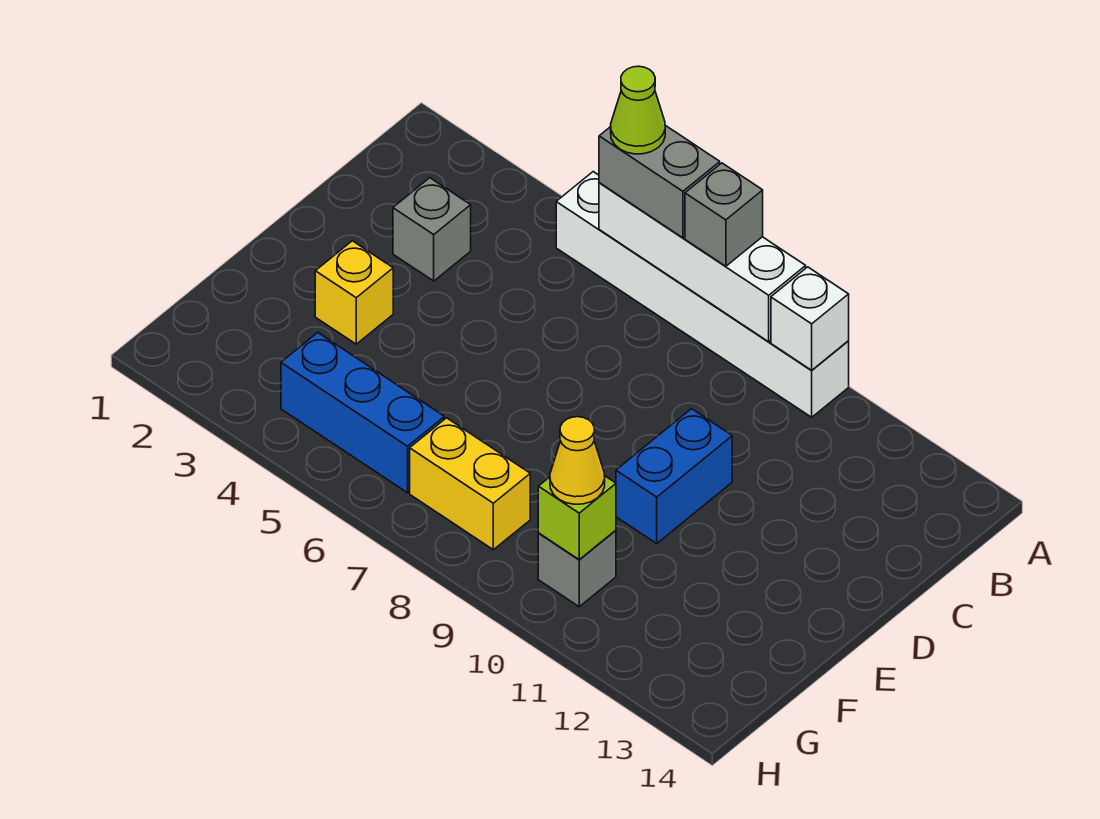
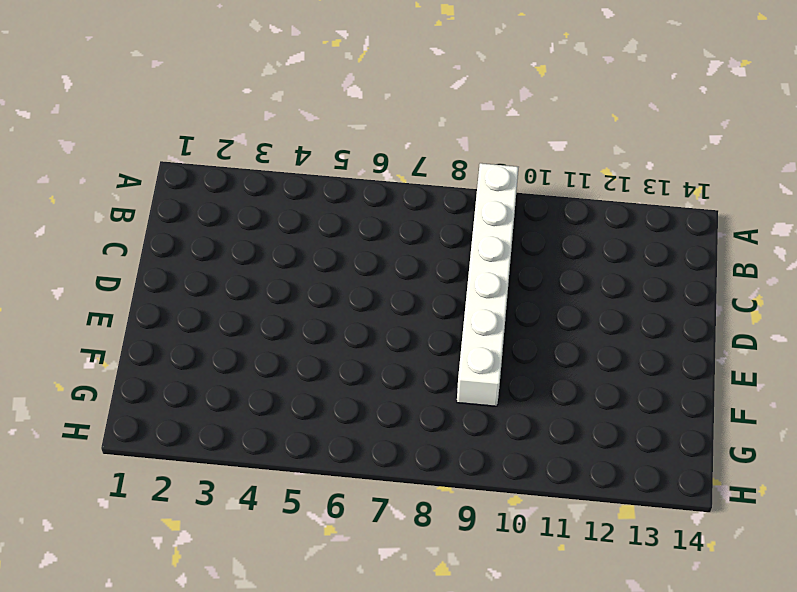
white 1x6 brick [457,163,519,406] -> white 1x6 brick turned to [556,172,849,417]
none -> grey 1x1 brick [393,178,471,281]
none -> blue 1x2 brick [616,409,732,543]
none -> yellow 1x1 brick [315,241,393,344]

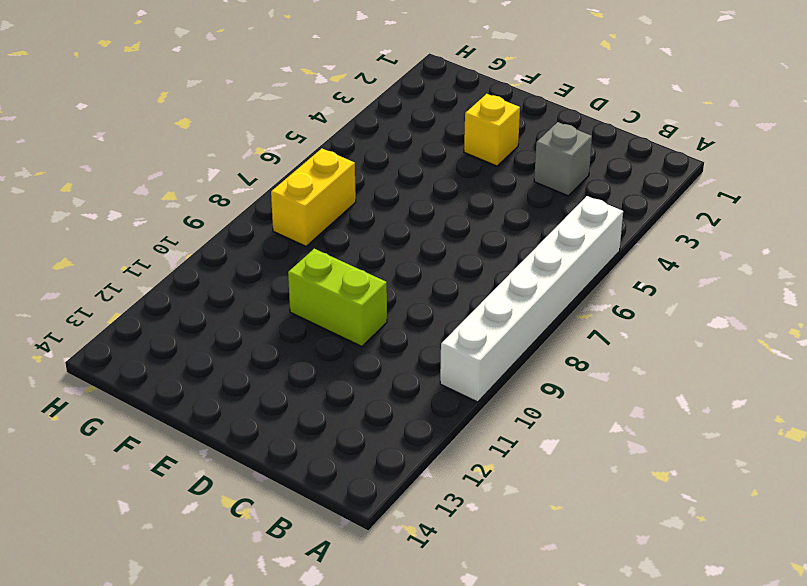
lime 1x2 brick [288,249,387,347] -> blue 1x2 brick [616,409,732,543]
none -> blue 1x3 brick [281,333,444,493]
none -> grey 1x1 brick [538,530,616,607]
none -> white 1x4 brick [599,183,806,342]

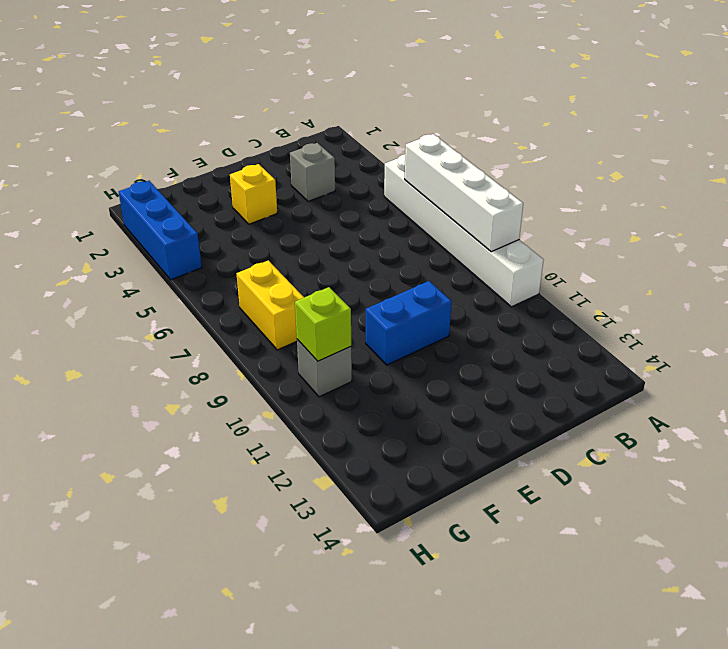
blue 1x3 brick [119,181,202,280] -> blue 1x3 brick moved to [281,333,444,493]
none -> white 1x1 brick [771,267,849,370]
none -> grey 1x2 brick [599,125,720,238]
none -> grey 1x1 brick [685,163,763,266]

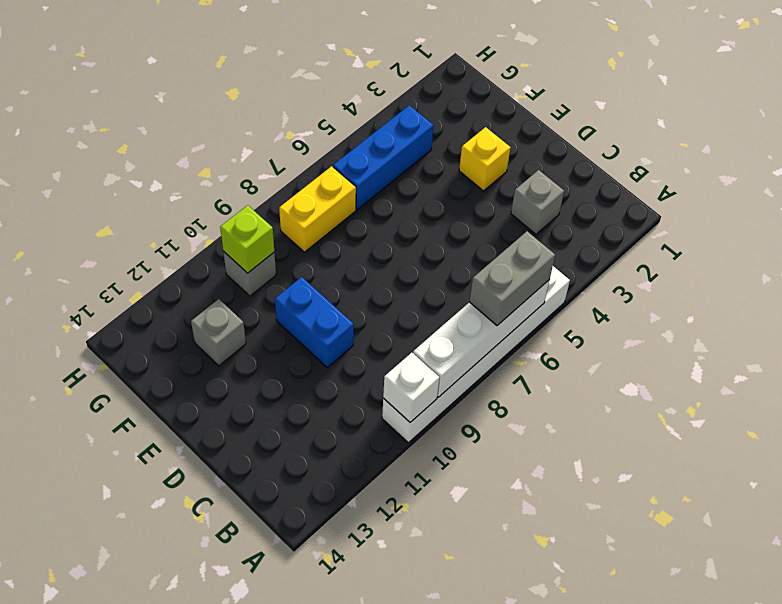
grey 1x1 brick [191,299,246,366] -> grey 1x1 brick moved to [685,163,763,266]
none -> yellow 1x1 cone [550,417,605,504]
none -> lime 1x1 cone [611,66,665,154]

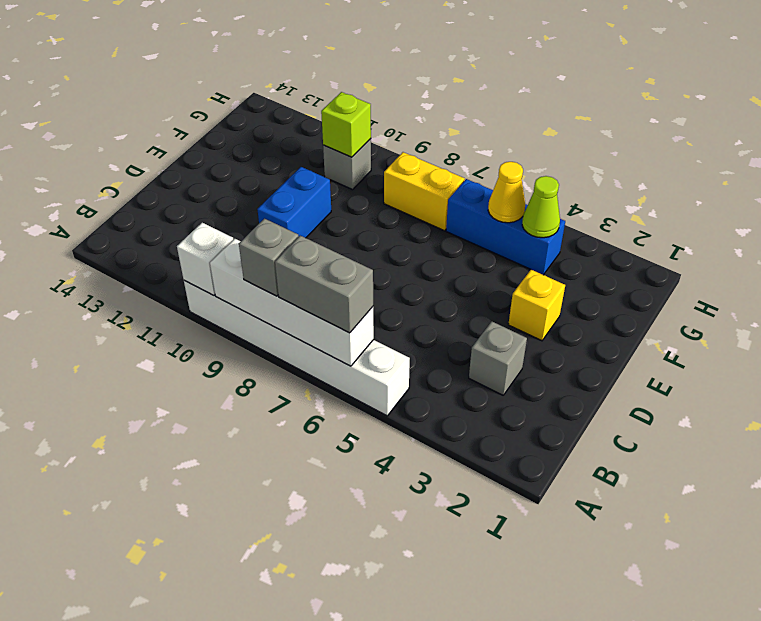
lime 1x1 cone [522,176,560,238] -> lime 1x1 cone moved to [611,66,665,154]
yellow 1x1 cone [488,162,525,223] -> yellow 1x1 cone moved to [550,417,605,504]

